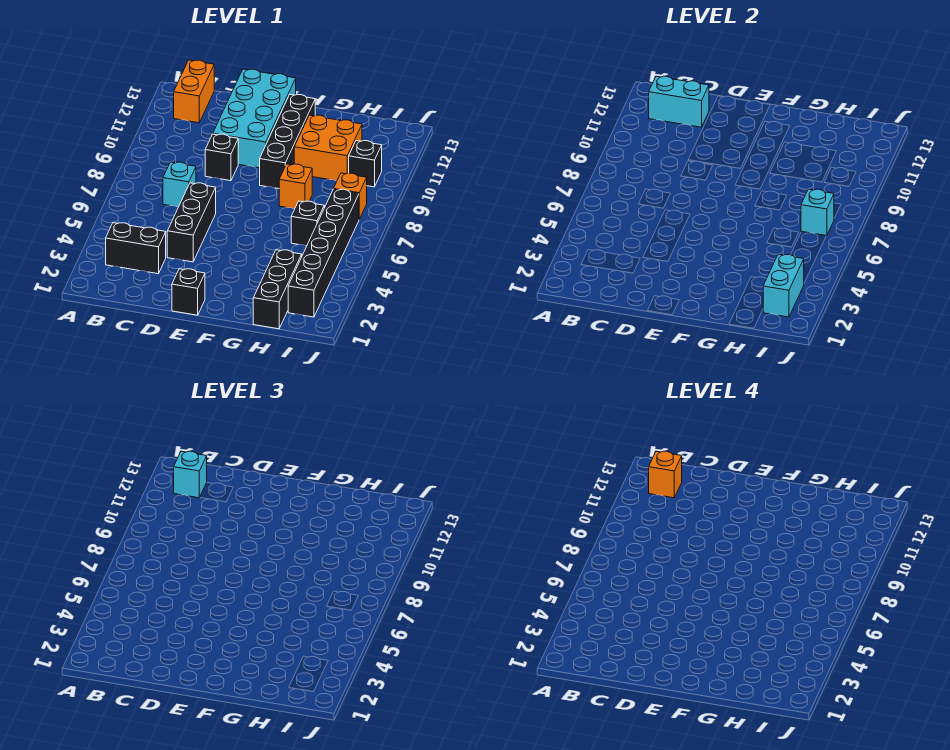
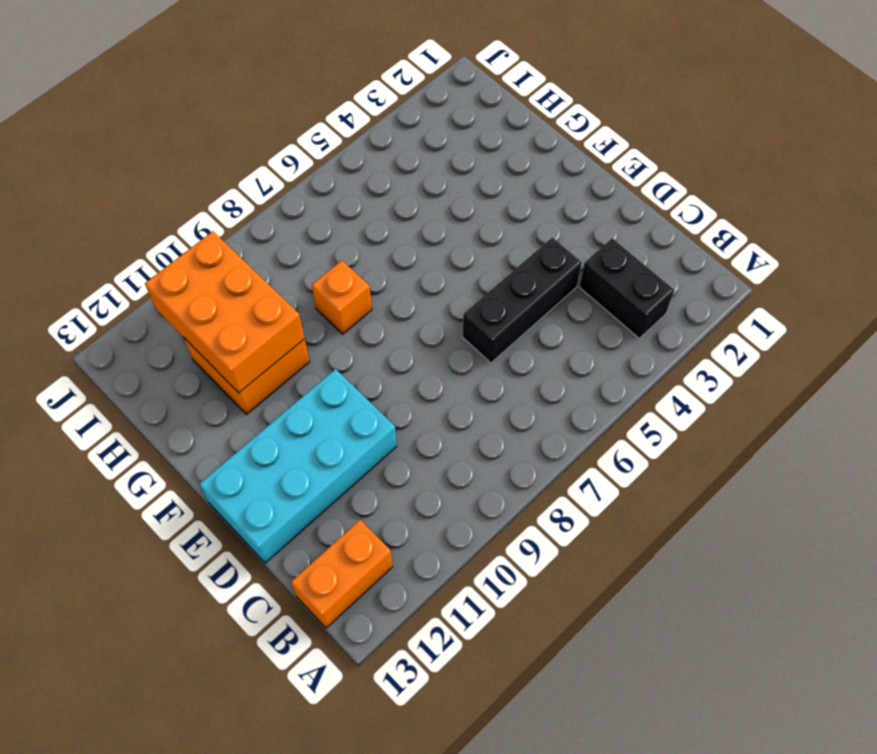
orange 2x3 brick [145,231,305,393] -> none
none -> cyan 1x1 brick [163,162,196,207]
none -> black 1x1 brick [205,134,238,181]
none -> black 1x1 brick [172,269,205,315]

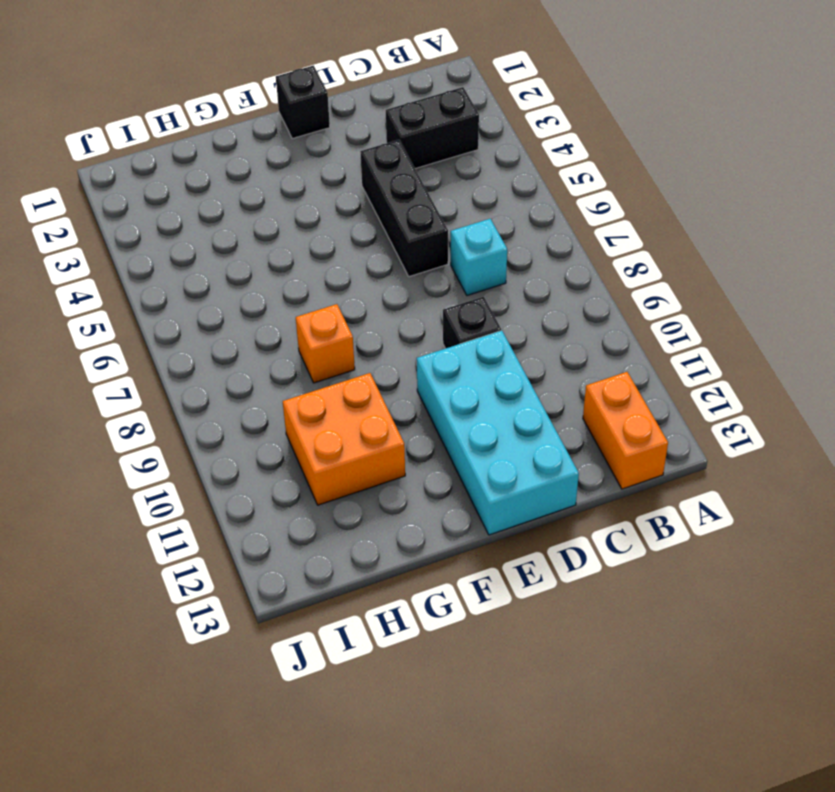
none -> black 1x4 brick [260,95,315,189]
none -> black 1x3 brick [253,250,302,329]
none -> black 1x1 brick [291,201,324,246]

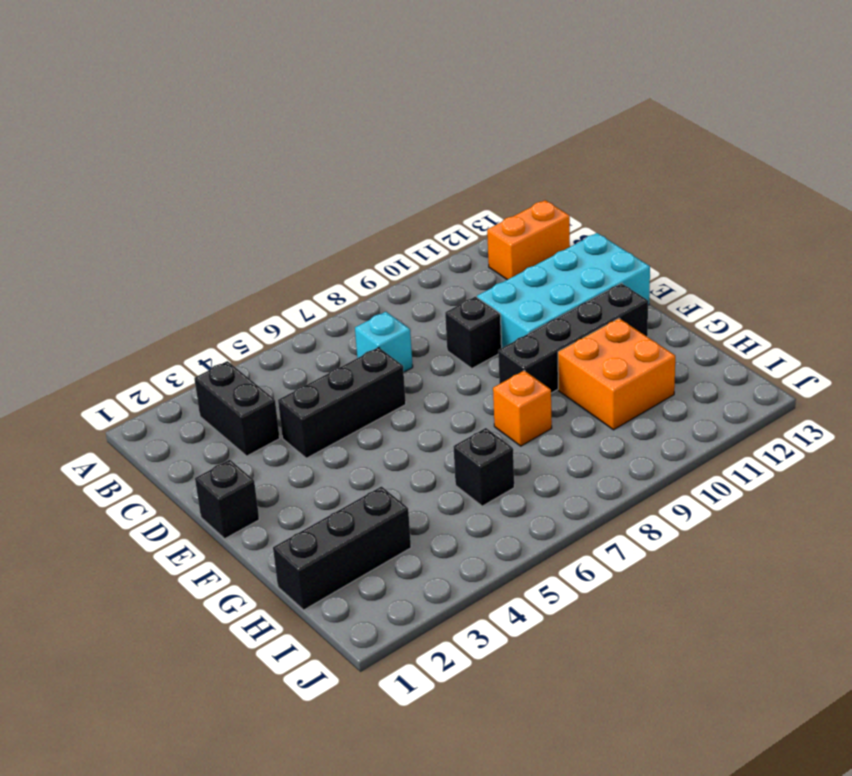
none -> black 1x6 brick [288,189,359,317]
none -> orange 1x1 brick [334,173,367,219]
none -> black 1x1 brick [349,141,382,187]

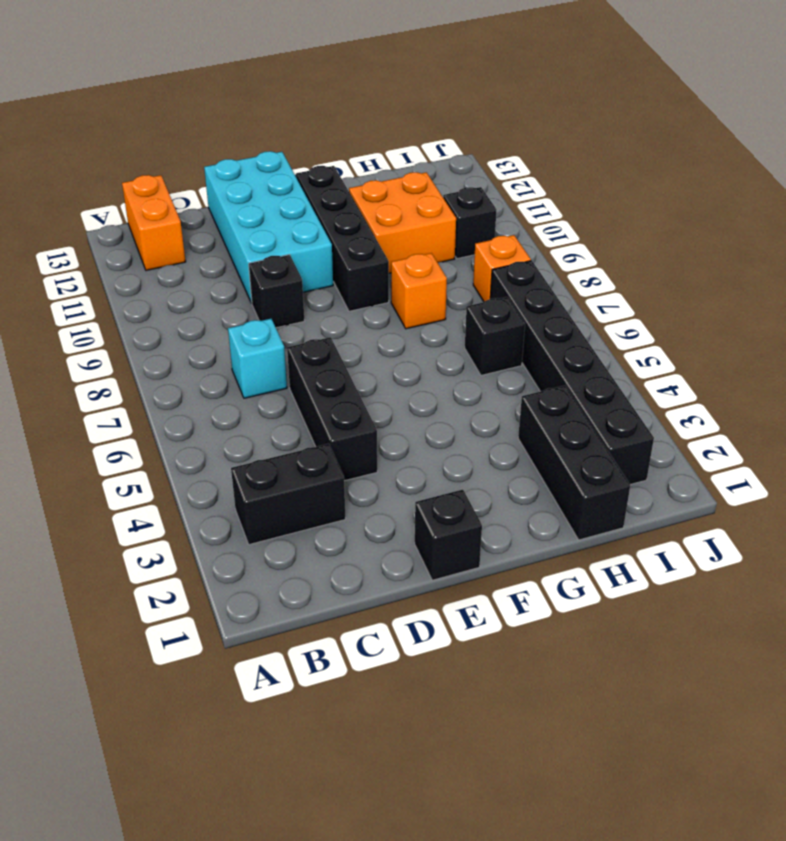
none -> cyan 1x2 brick [649,76,709,127]
none -> cyan 1x2 brick [763,254,804,317]
none -> cyan 1x1 brick [801,189,834,236]

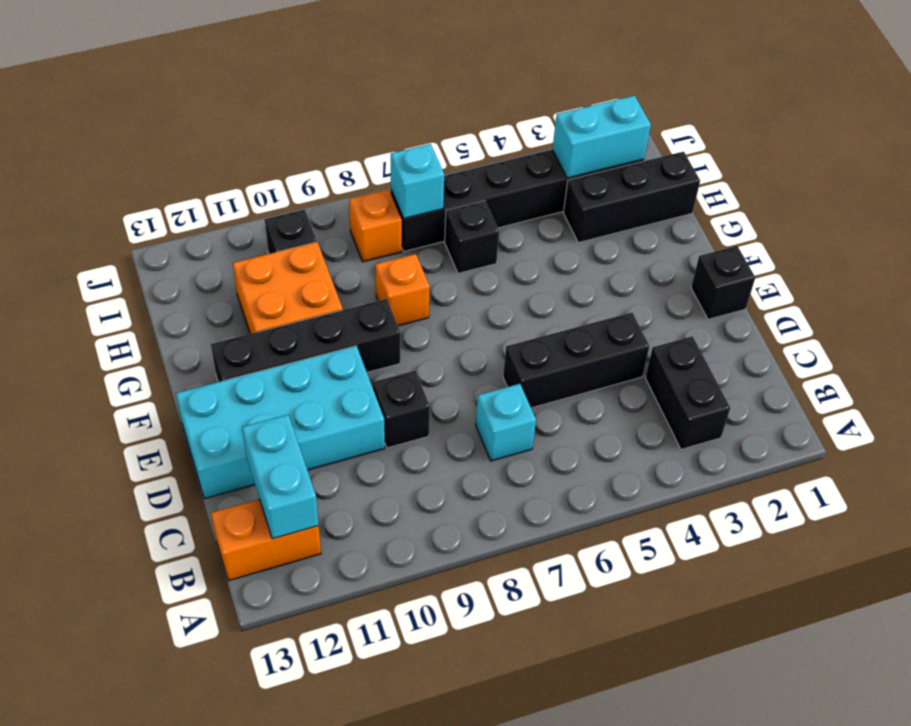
none -> cyan 1x1 brick [174,451,207,498]
none -> orange 1x1 brick [649,451,682,498]

